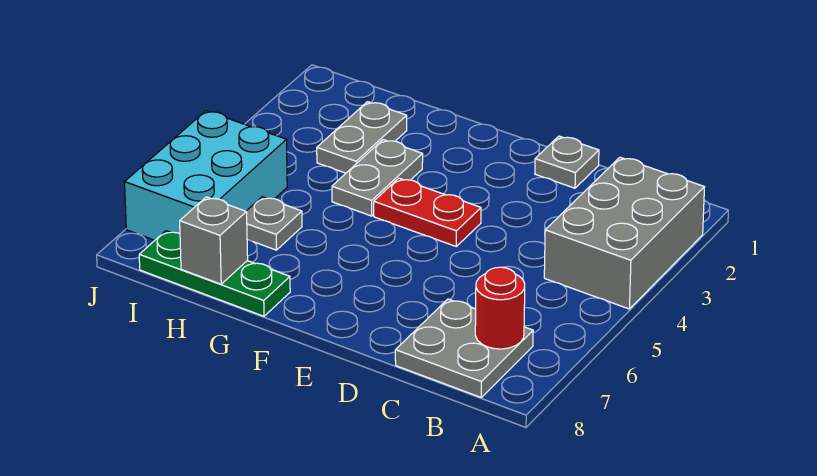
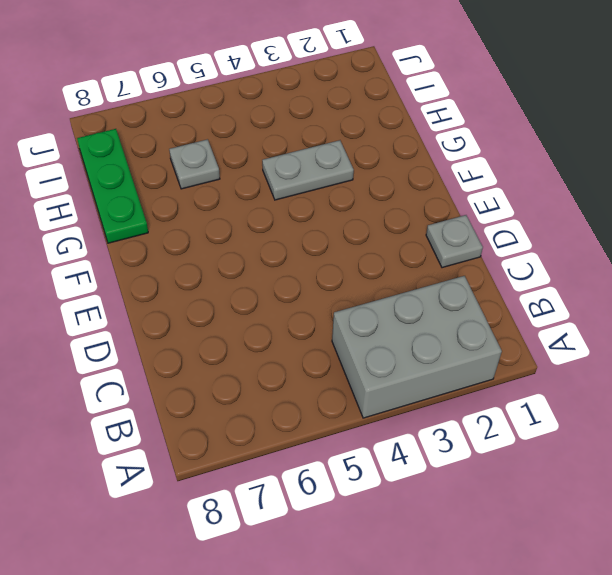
none -> grey 2x2 plate [395,299,533,397]
none -> red 1x2 plate [374,178,481,246]

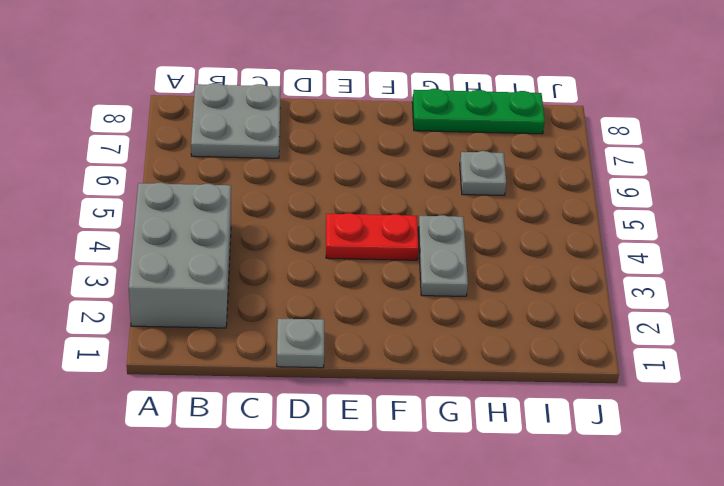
none -> grey 1x2 plate [317,102,407,173]
none -> cyan 2x3 brick [125,111,287,240]

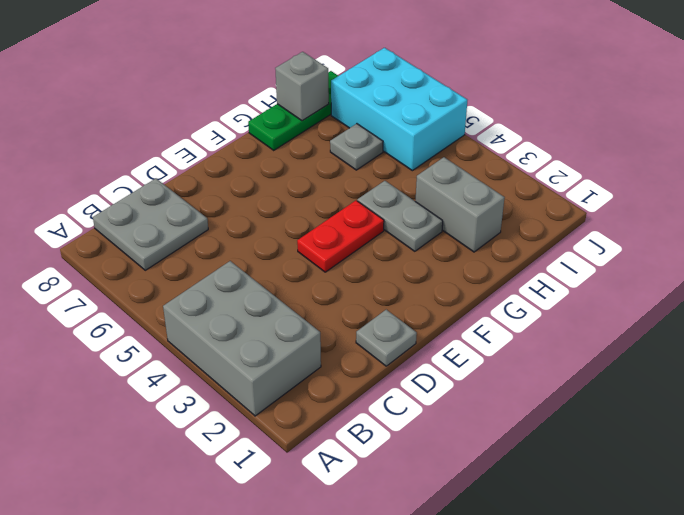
grey 1x2 brick [415,157,505,252] -> grey 1x2 plate [317,102,407,173]
none -> red 1x1 round brick [475,267,525,349]

